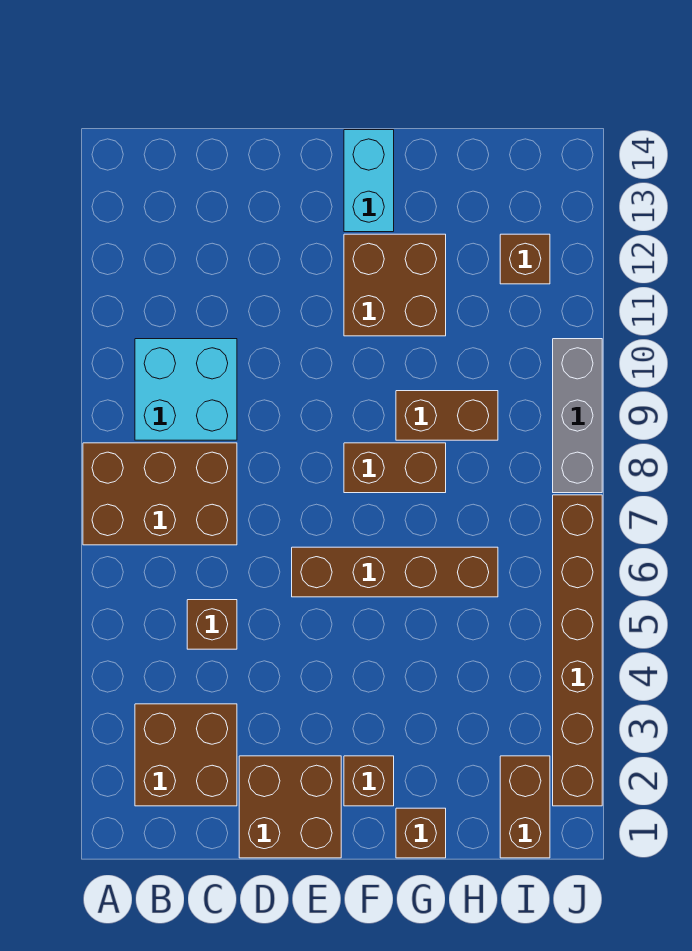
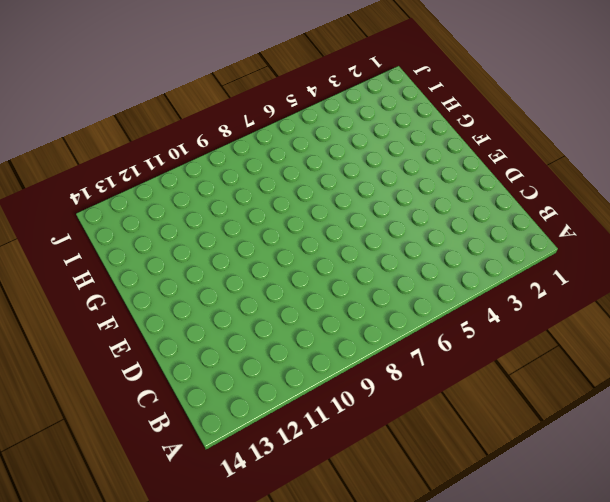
none -> brown 2x3 brick [83,443,237,545]
none -> brown 2x2 brick [135,704,237,806]
none -> cyan 2x2 brick [135,339,237,440]

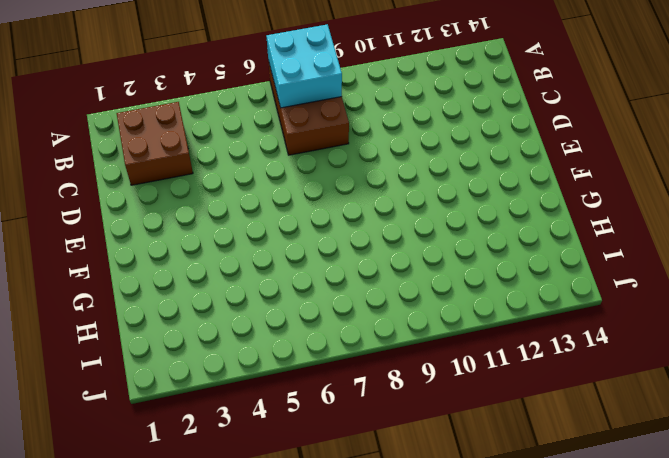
cyan 2x2 brick [266,24,342,108] -> cyan 2x2 brick moved to [135,339,237,440]
none -> brown 1x1 brick [187,600,237,649]
none -> brown 2x2 brick [239,756,341,858]
none -> brown 1x4 brick [292,547,498,597]

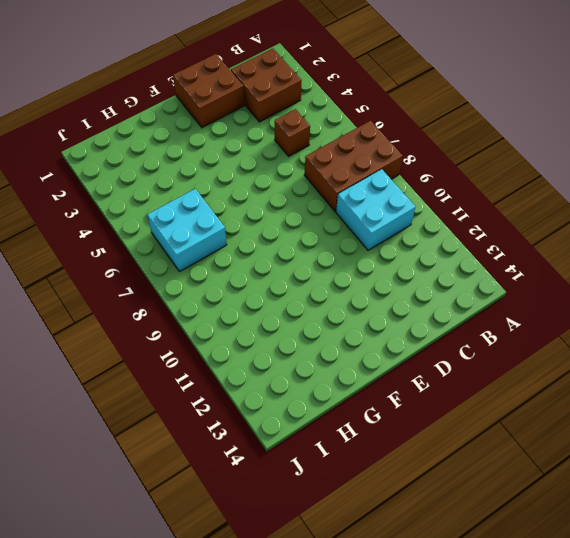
cyan 2x2 brick [147,189,227,272] -> brown 1x4 brick [292,547,498,597]
none -> brown 1x1 brick [344,756,394,806]
none -> brown 1x2 brick [344,443,446,493]
none -> brown 2x2 brick [344,234,446,336]

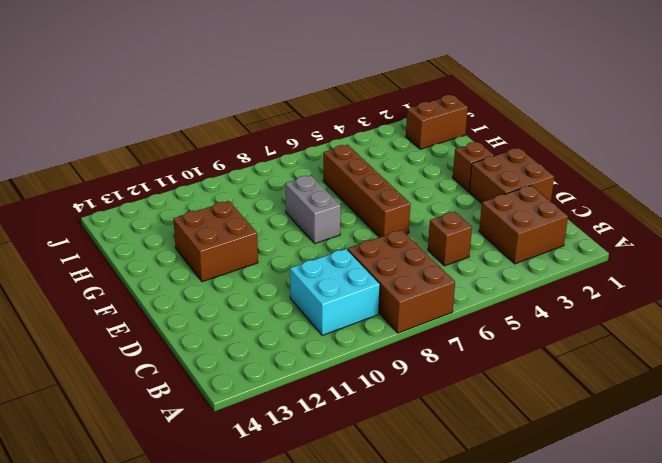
grey 1x2 brick [285,175,341,243] -> brown 1x2 brick [344,443,446,493]
none -> cyan 1x2 brick [344,130,394,232]
none -> brown 1x1 brick [396,808,446,858]
none -> brown 1x2 brick [396,391,498,440]

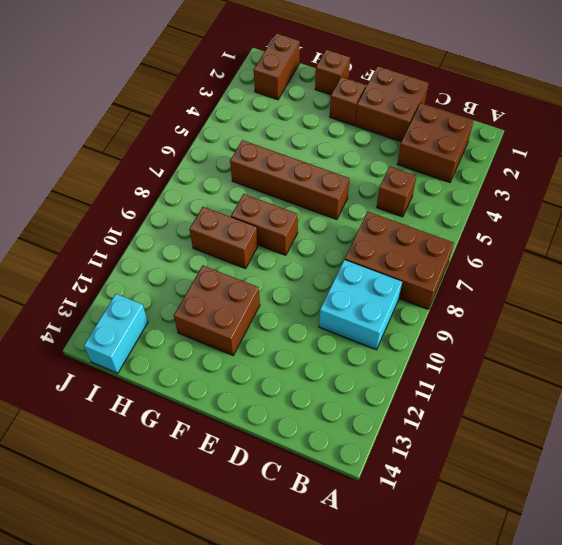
cyan 1x2 brick [84,294,148,373] -> cyan 1x2 brick moved to [344,130,394,232]
none -> brown 1x1 brick [500,234,550,284]
none -> brown 1x6 brick [553,495,602,806]
none -> grey 1x3 brick [553,339,602,493]

